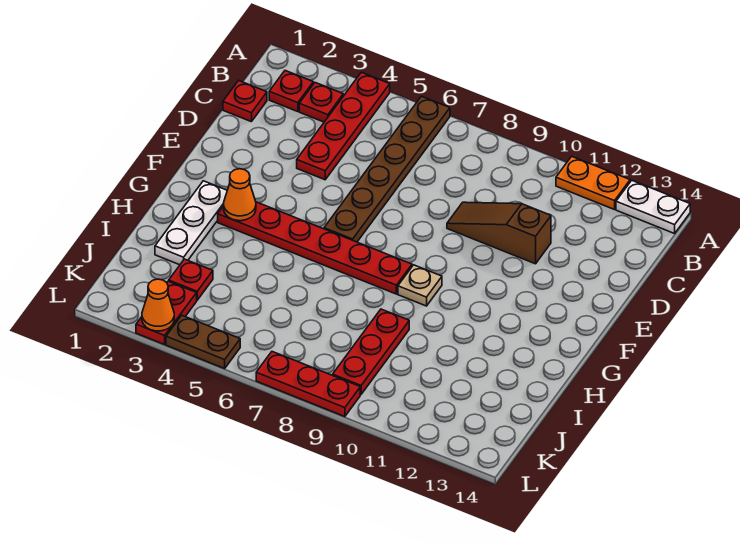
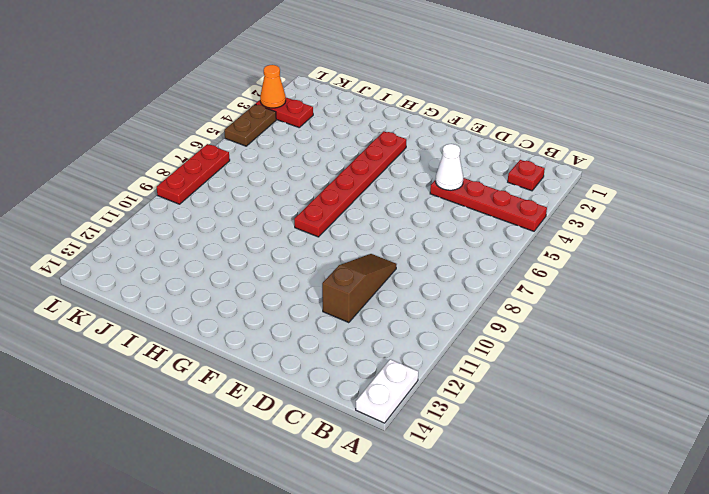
white 1x1 cone [436,144,463,190] -> none
none -> brown 1x6 plate [324,96,450,242]
none -> orange 1x2 plate [556,156,630,210]
none -> red 1x1 plate [299,83,343,122]

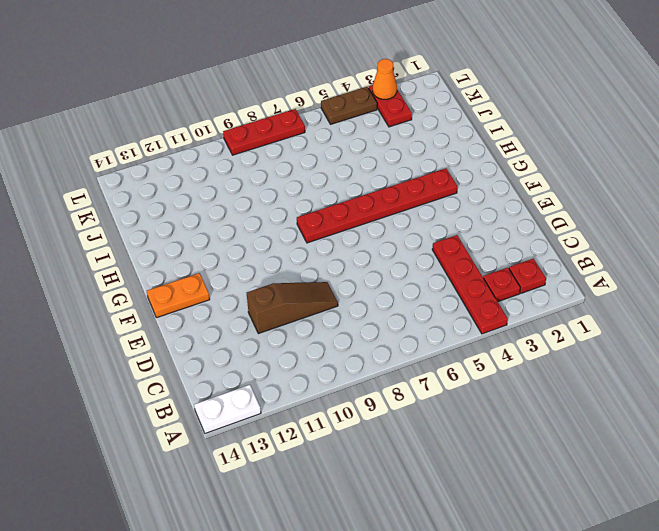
orange 1x2 plate [147,273,210,318] -> orange 1x2 plate moved to [556,156,630,210]
none -> brown 1x6 plate [324,96,450,242]
none -> red 1x1 plate [223,81,267,122]
none -> white 1x3 plate [155,181,227,265]

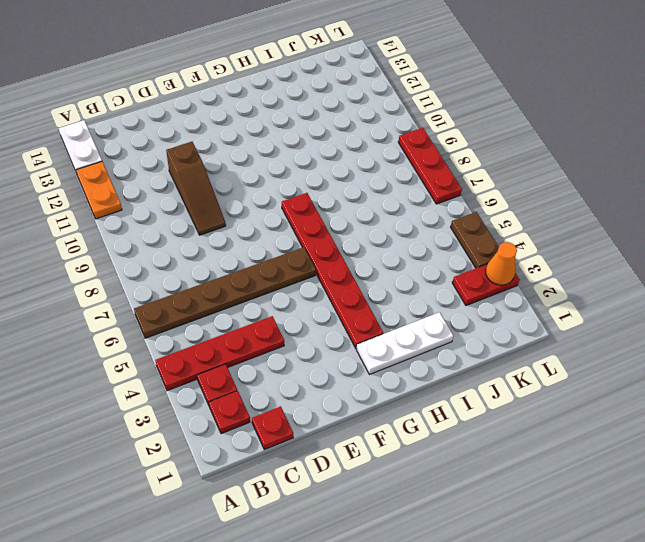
none -> tan 1x1 plate [398,265,442,306]
none -> red 1x3 plate [333,309,409,394]
none -> red 1x1 plate [169,259,213,300]

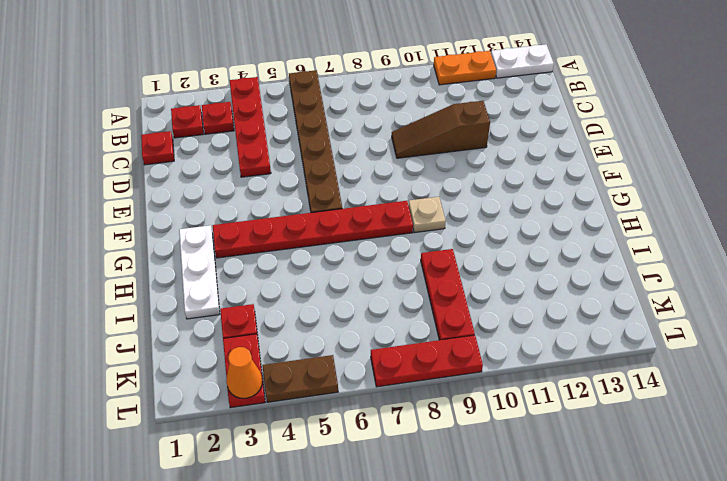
none -> orange 1x1 cone [224,169,256,221]

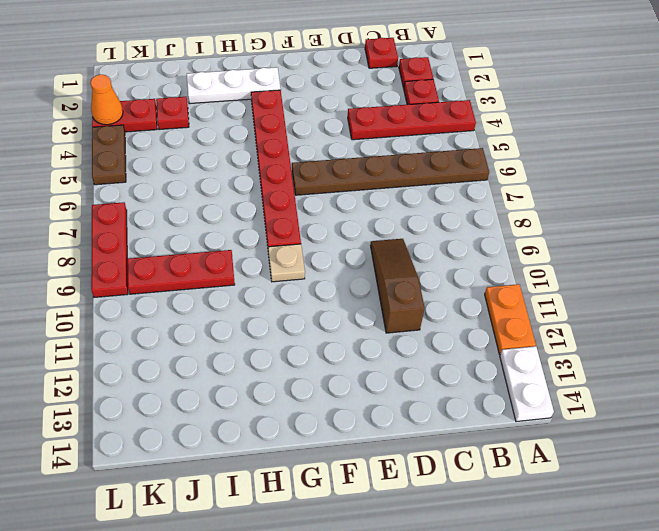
none -> orange 1x1 cone [224,169,256,221]

